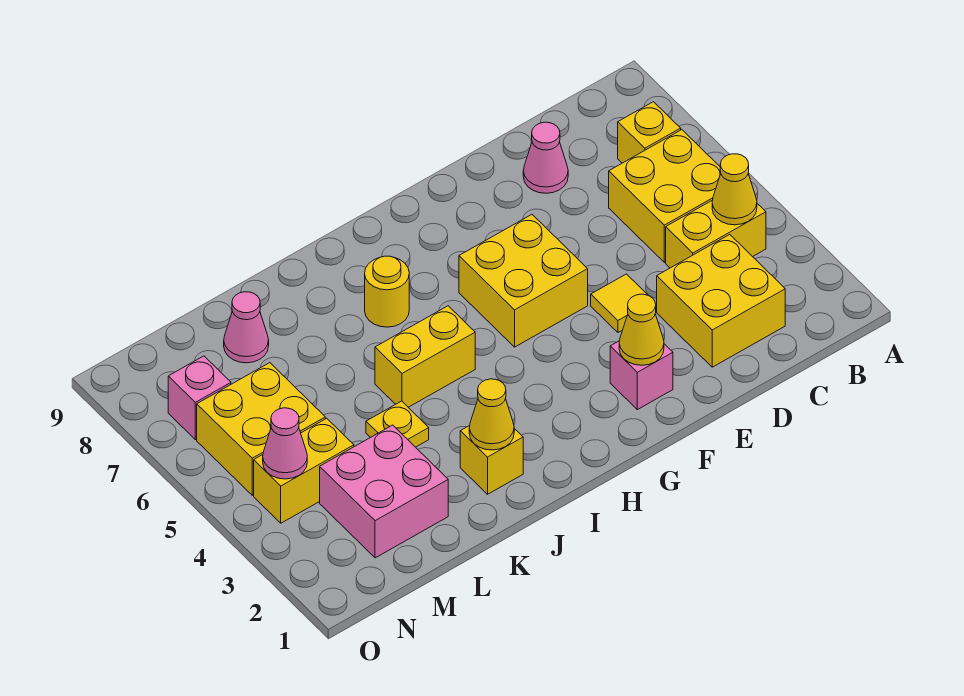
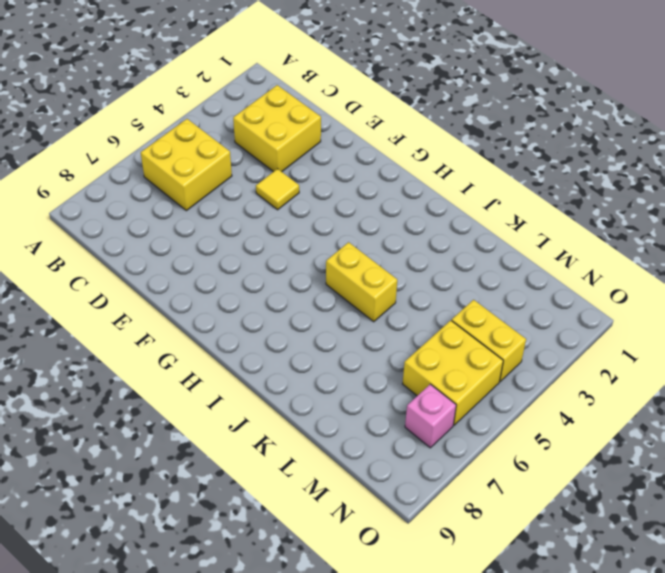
none -> yellow 1x2 brick [666,200,766,268]
none -> yellow 1x1 brick [618,102,681,163]
none -> pink 1x1 cone [523,122,568,193]

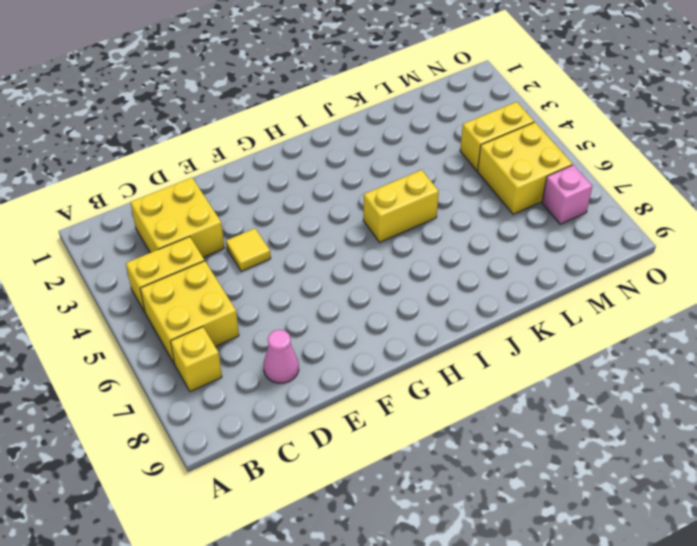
none -> pink 1x1 brick [610,341,673,410]
none -> yellow 2x2 brick [459,215,588,347]
none -> yellow 1x1 round brick [365,256,409,327]

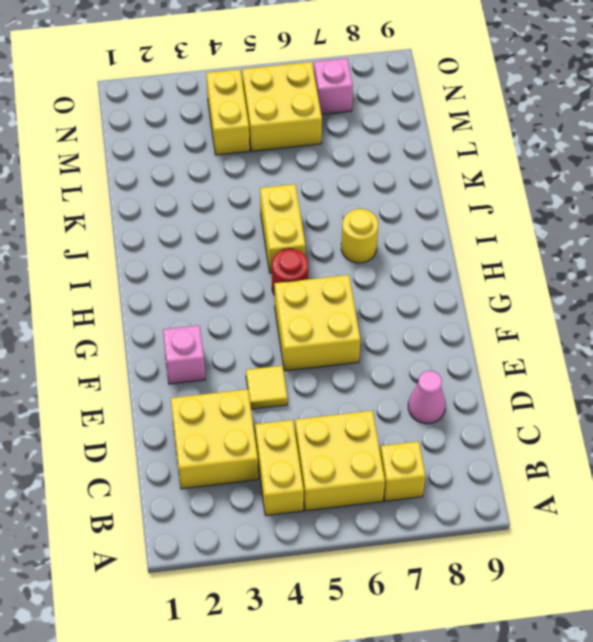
red 1x1 round brick [272,249,308,295] -> none
none -> yellow 1x1 brick [460,426,523,494]
none -> yellow 1x1 plate [366,401,429,447]
none -> pink 2x2 brick [320,425,448,558]

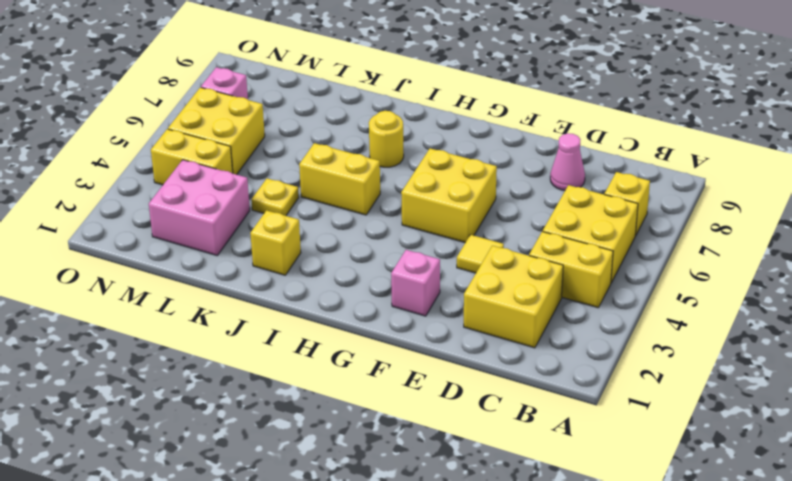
none -> pink 1x1 cone [224,292,269,363]
none -> yellow 1x1 cone [712,154,757,225]
none -> yellow 1x1 cone [619,294,664,365]

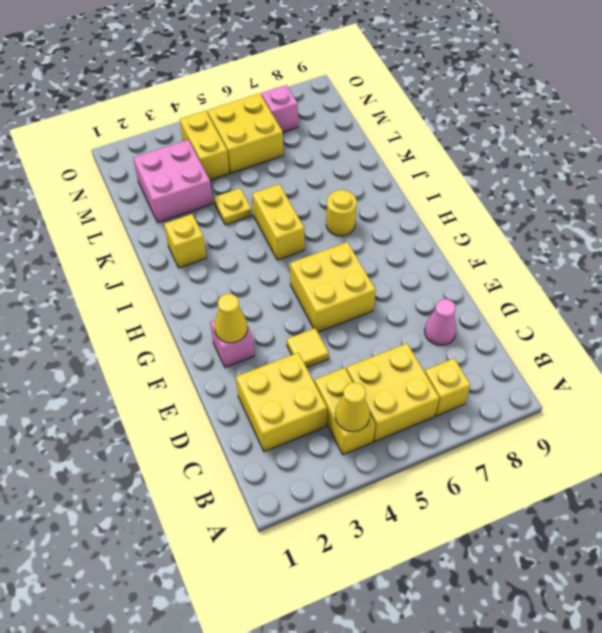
none -> pink 1x1 cone [224,292,269,363]
none -> yellow 1x1 cone [469,379,514,450]
none -> pink 1x1 cone [263,408,307,479]

